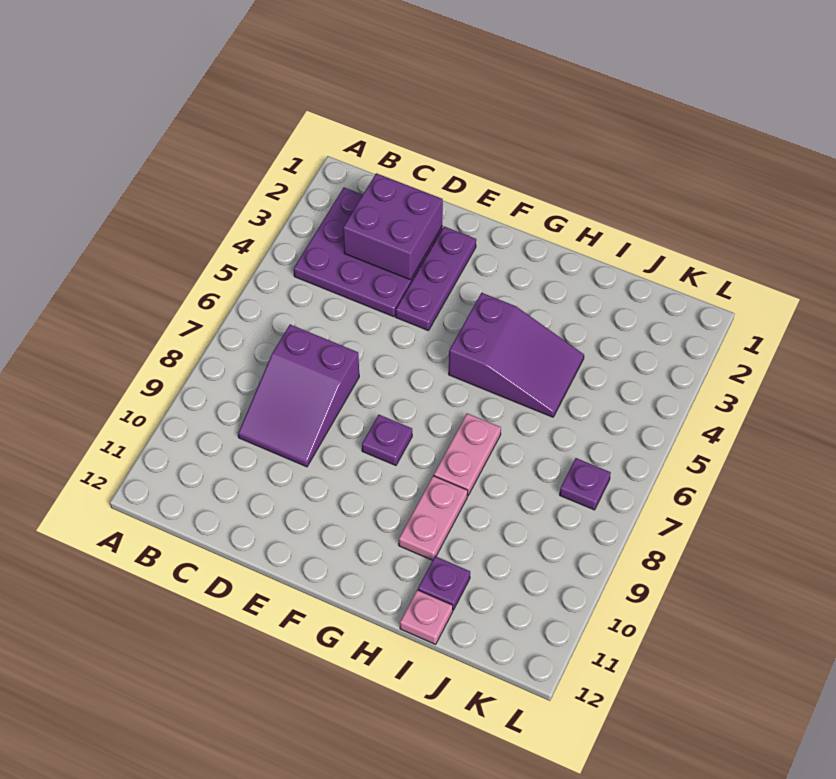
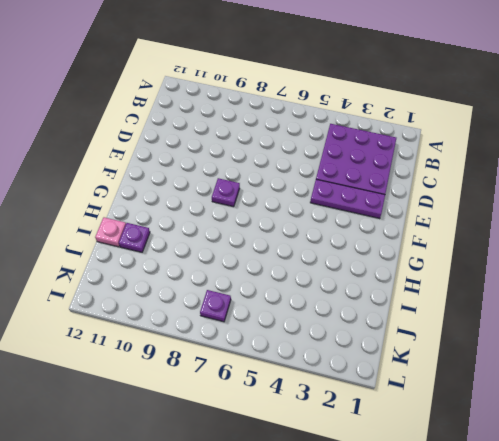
none -> purple 2x3 slope [238,325,359,467]
none -> purple 2x3 slope [449,293,584,417]

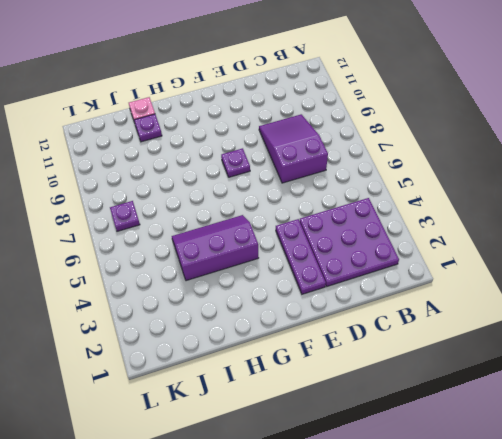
purple 2x3 slope [172,215,259,281] -> purple 2x3 slope turned to [449,293,584,417]
none -> pink 1x2 plate [434,413,501,496]
none -> pink 1x2 plate [399,476,468,560]

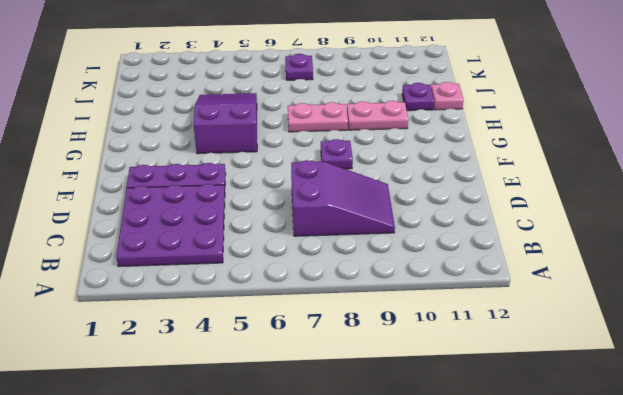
none -> purple 2x2 brick [343,173,443,280]

